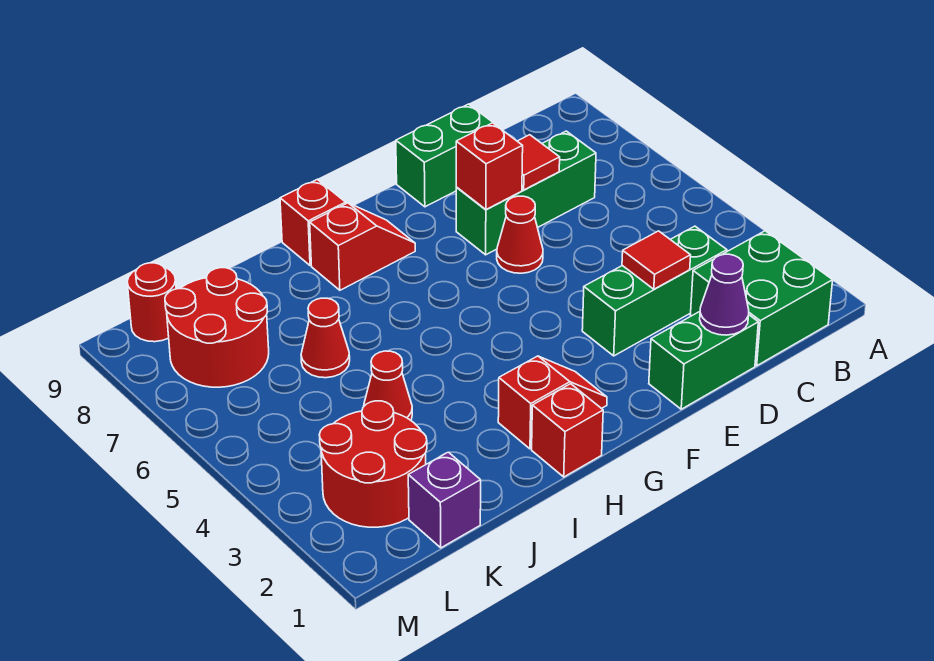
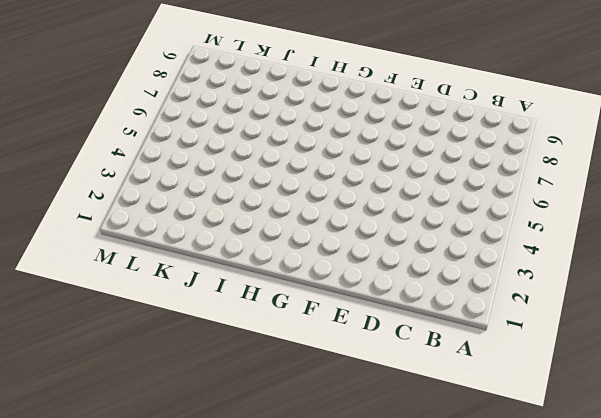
none -> green 2x2 brick [690,231,833,366]
none -> green 1x3 brick [582,226,727,356]
none -> green 1x3 brick [456,131,596,255]

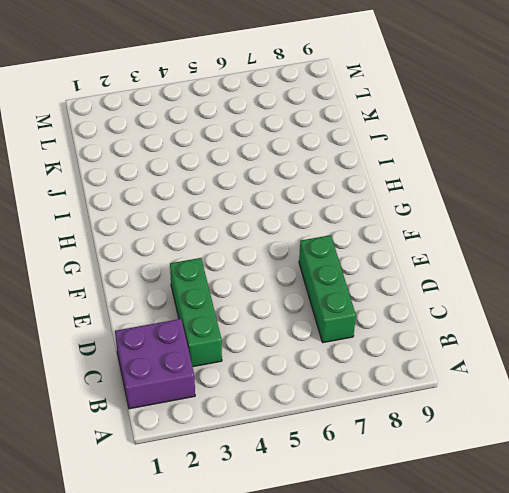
purple 2x2 brick [115,319,195,409] -> green 2x2 brick [690,231,833,366]
none -> green 1x2 brick [649,312,758,409]
none -> green 1x2 brick [396,104,497,207]
none -> red 1x1 cone [497,196,543,273]

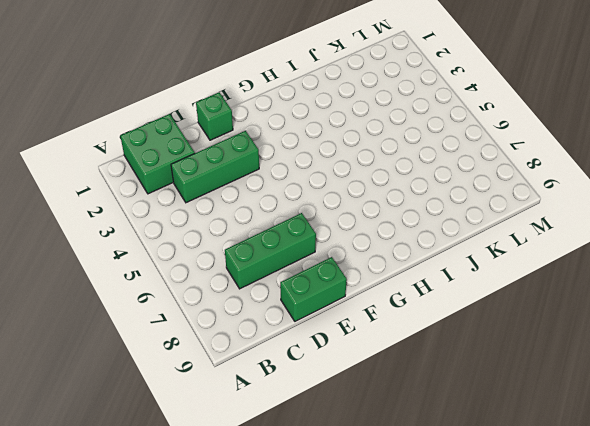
green 1x1 brick [196,92,233,140] -> green 1x2 brick [649,312,758,409]
none -> red 1x1 cone [497,196,543,273]
none -> red 1x2 slope [498,356,607,449]
none -> red 1x2 slope [310,203,415,290]

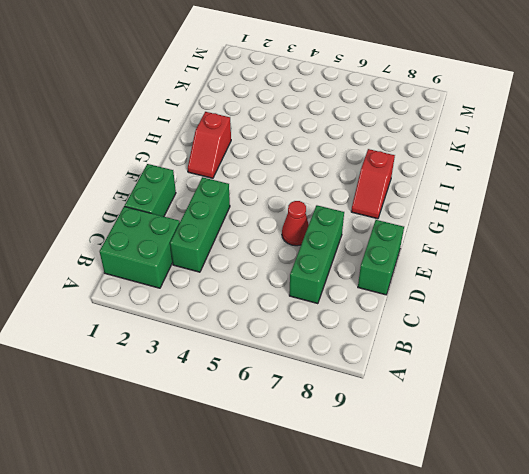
none -> red 1x1 brick [532,384,603,477]
none -> red 1x1 brick [280,179,346,266]
none -> red 1x1 cone [364,351,412,420]

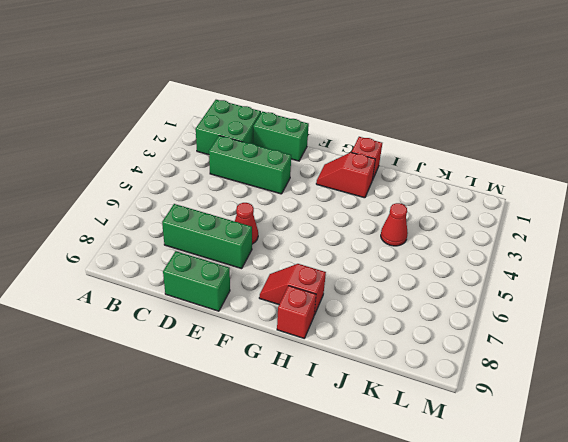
none -> red 1x1 cone [301,298,350,378]
none -> purple 1x1 brick [408,452,481,548]
none -> red 2x2 round brick [319,401,427,527]

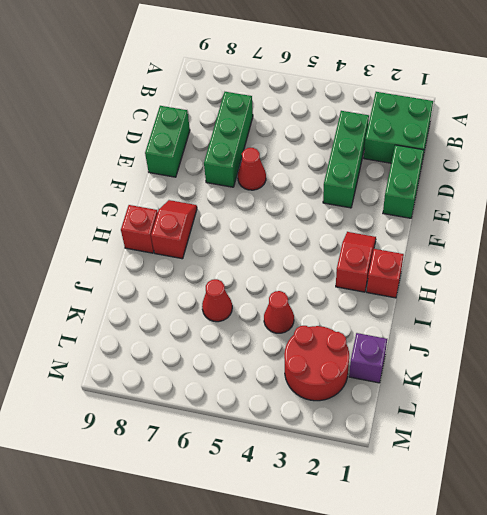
none -> red 2x2 round brick [165,268,269,387]
none -> red 1x1 round brick [127,263,176,342]
none -> purple 1x1 cone [700,254,749,335]

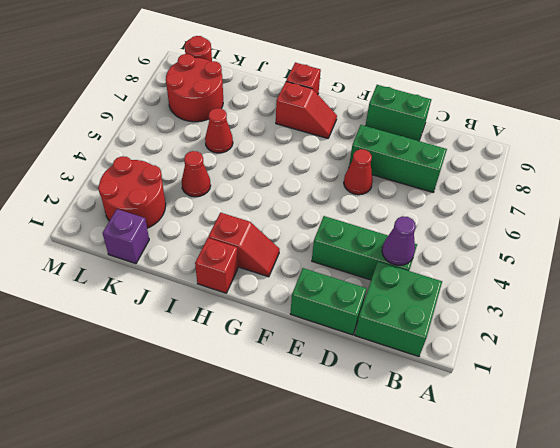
purple 1x1 cone [382,216,416,265] -> purple 1x1 cone moved to [700,254,749,335]
none -> red 1x1 tile [622,231,691,289]
none -> red 1x1 tile [517,135,560,190]
none -> red 1x1 brick [456,123,523,209]

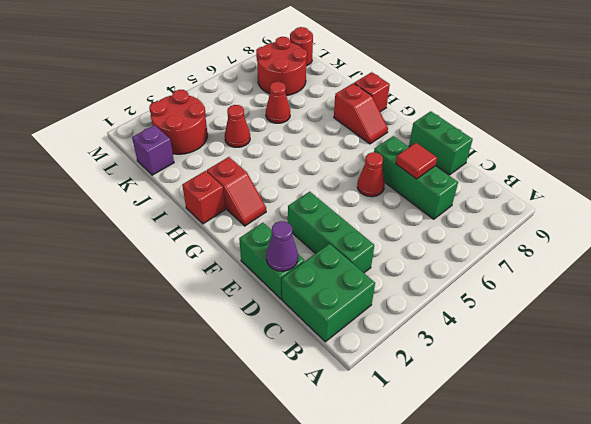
none -> red 1x1 tile [622,231,691,289]
none -> red 1x1 brick [456,123,523,209]

